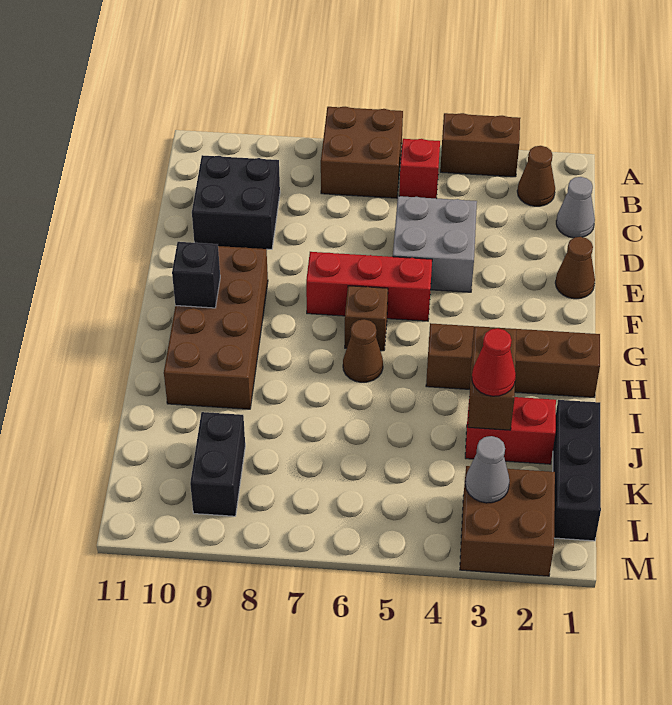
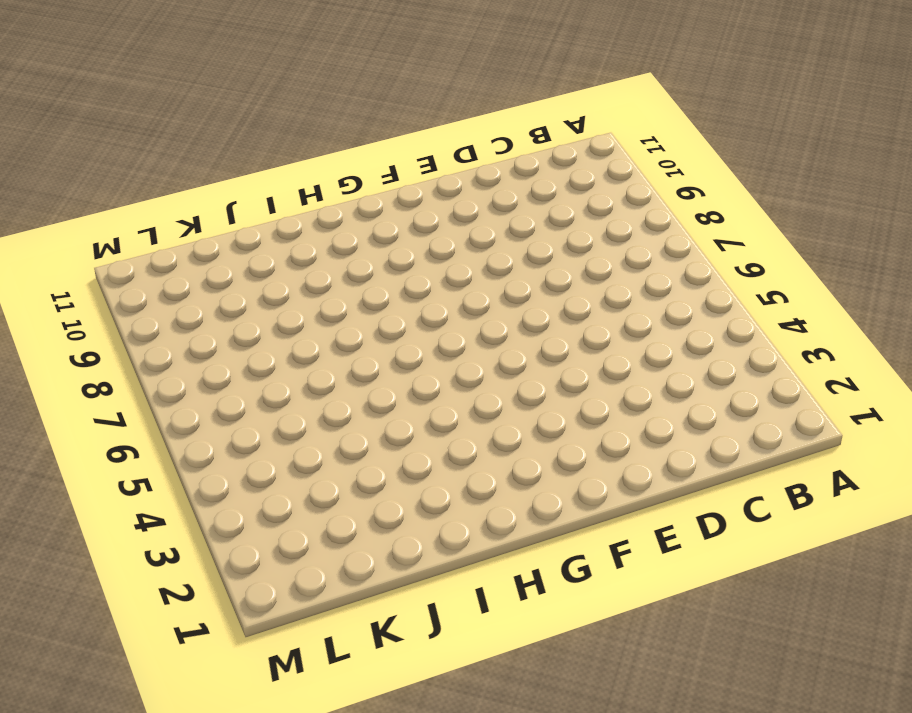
none -> brown 1x2 brick [440,113,520,177]
none -> brown 2x2 brick [321,107,403,198]
none -> brown 1x1 cone [517,146,555,206]

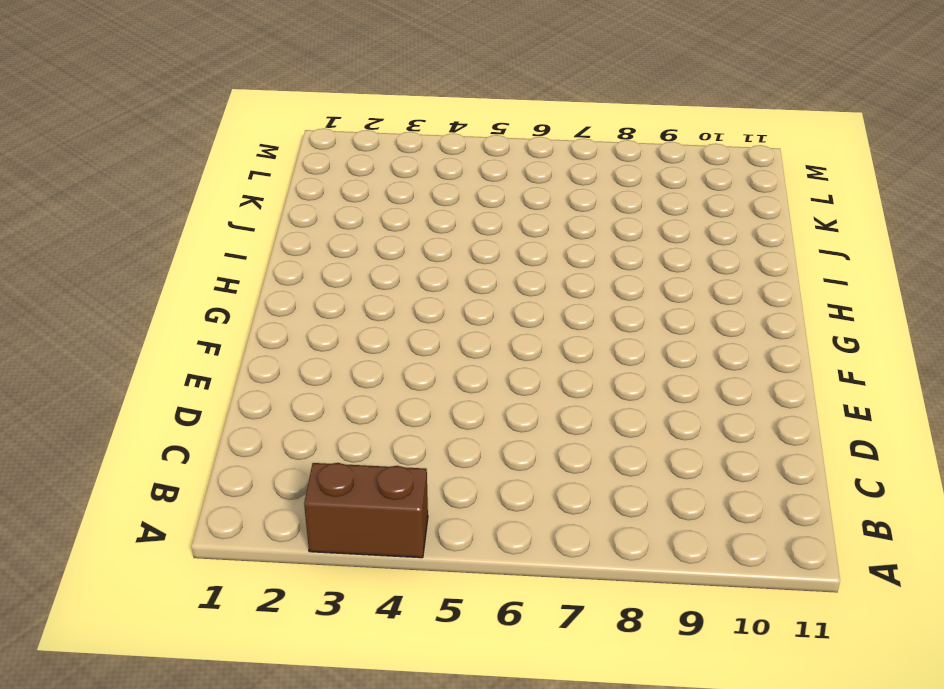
none -> brown 2x2 brick [321,107,403,198]
none -> brown 1x1 cone [517,146,555,206]
none -> red 1x1 brick [399,139,440,198]

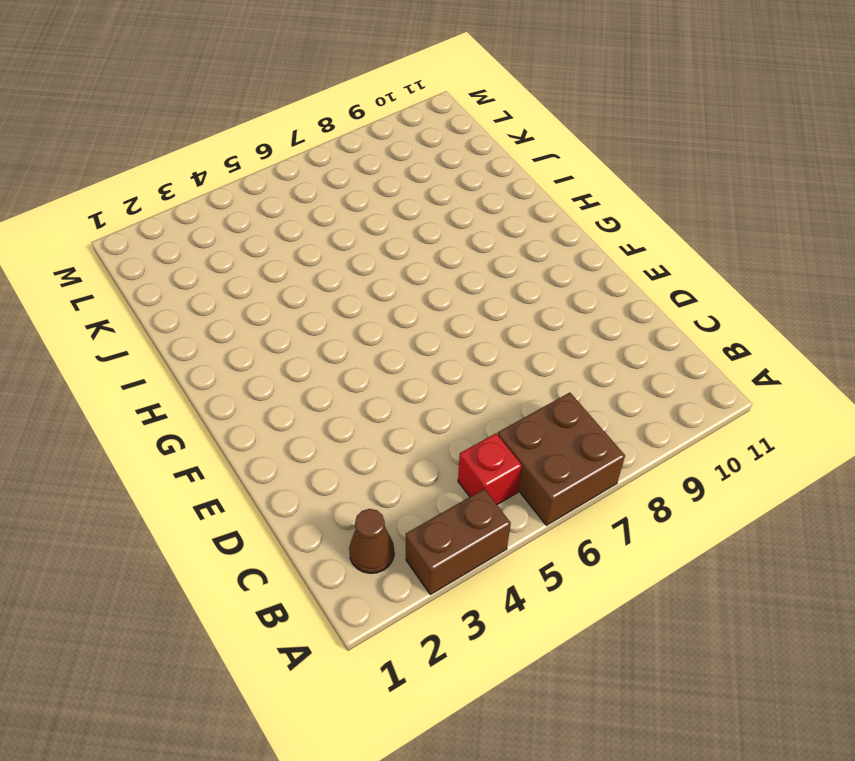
none -> grey 1x1 cone [556,177,595,238]
none -> black 2x2 brick [192,155,280,249]
none -> grey 2x2 brick [393,196,477,292]

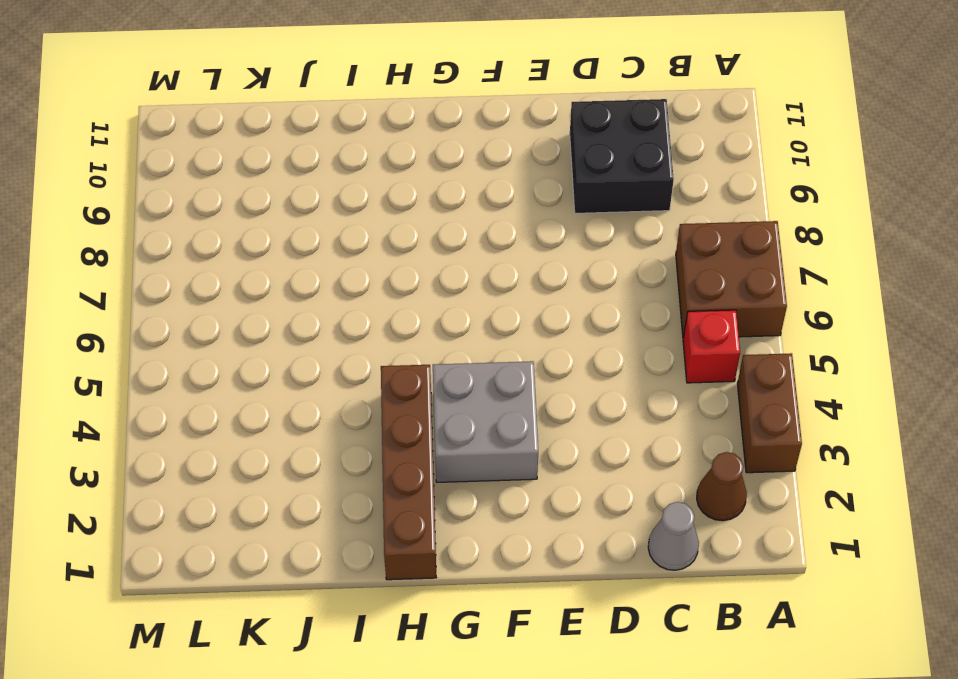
grey 2x2 brick [433,361,538,482] -> grey 2x2 brick moved to [393,196,477,292]
none -> brown 1x1 cone [555,237,595,299]
none -> red 1x3 brick [306,252,432,321]
none -> brown 2x4 brick [164,246,268,409]

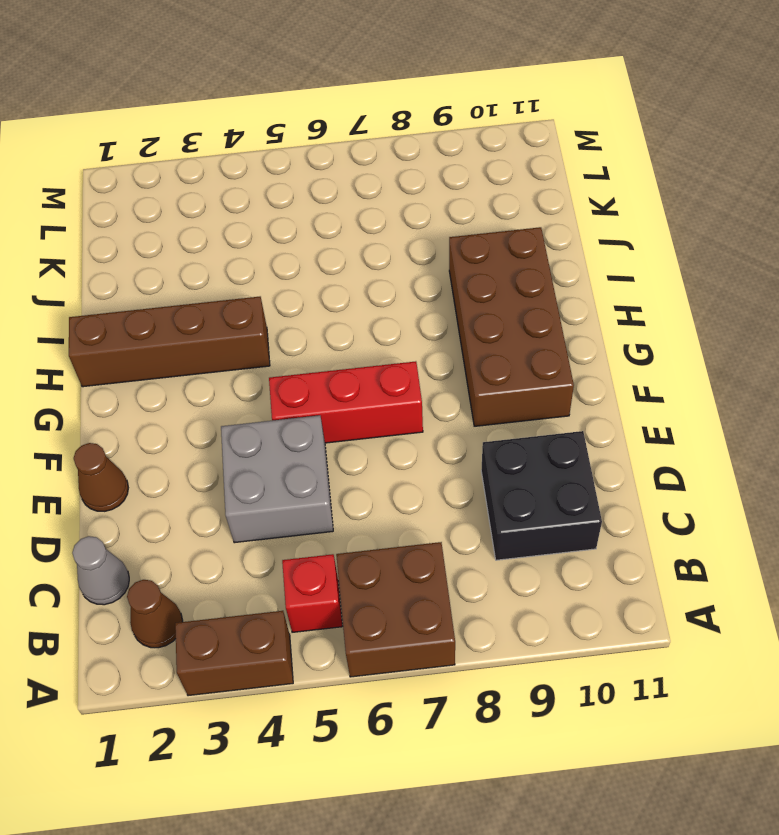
none -> brown 1x1 brick [345,286,388,351]
none -> brown 1x1 cone [343,319,383,382]
none -> black 1x3 brick [553,400,601,541]

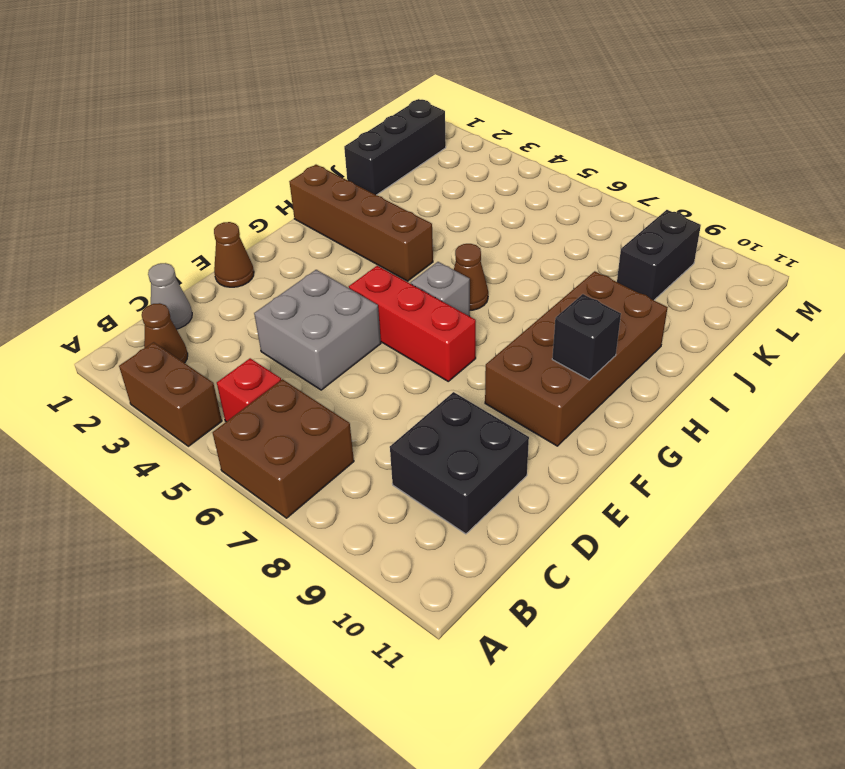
grey 1x1 brick [411,262,470,316] -> brown 1x1 brick [345,286,388,351]
none -> red 1x2 brick [465,397,556,464]
none -> brown 2x2 brick [460,466,555,576]
none -> brown 1x2 brick [468,327,517,430]

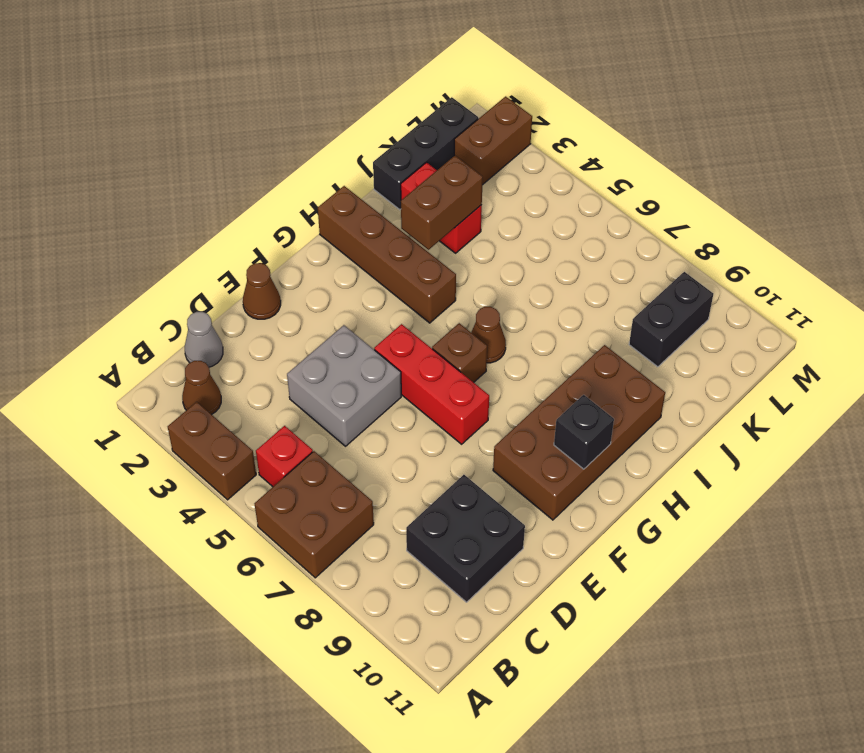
brown 1x2 brick [454,96,532,185] -> brown 2x2 brick [460,466,555,576]
none -> grey 1x1 cone [465,436,509,503]
none -> red 1x1 cone [472,328,516,396]

